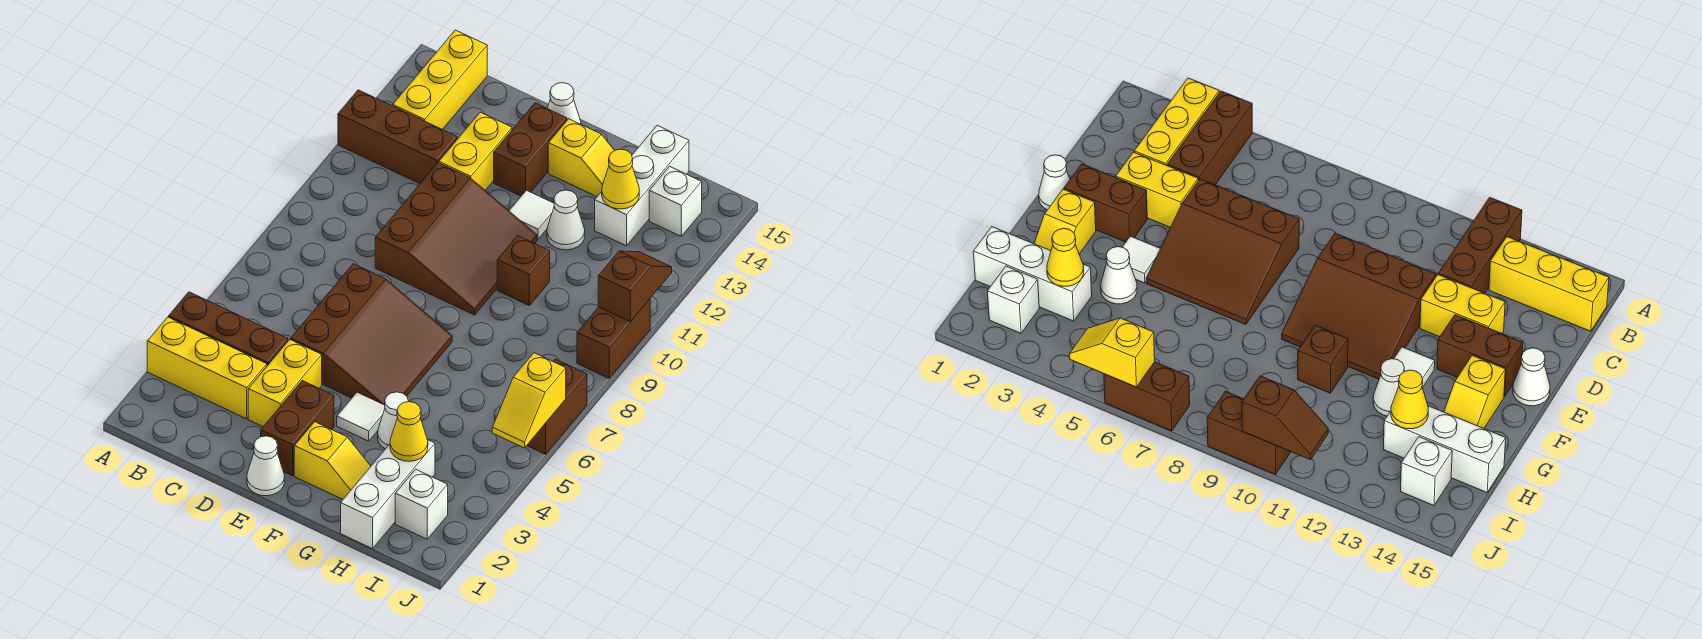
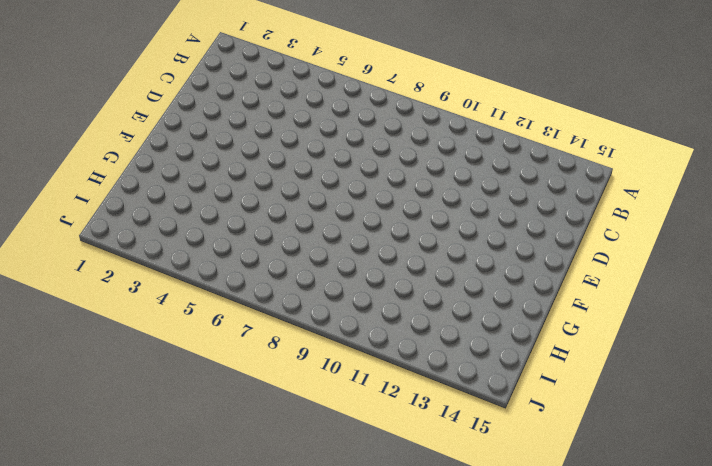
none -> yellow 1x3 brick [147,317,267,419]
none -> brown 1x3 brick [169,292,288,366]
none -> brown 1x3 brick [338,90,457,184]

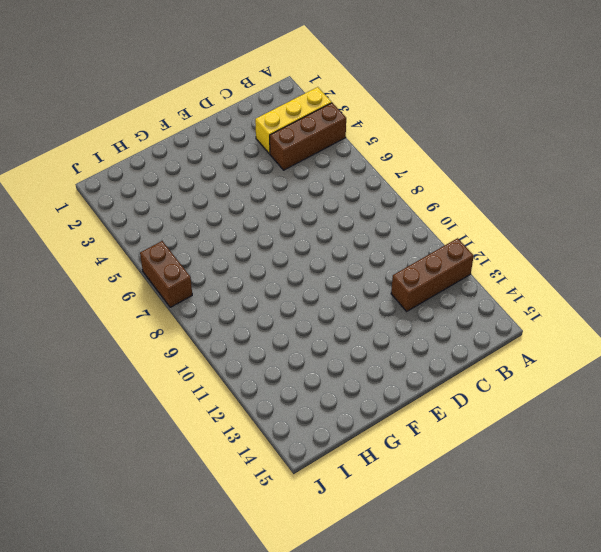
none -> yellow 1x3 brick [393,30,487,129]
none -> yellow 1x2 brick [248,340,322,426]
none -> brown 3x3 slope [291,264,452,405]

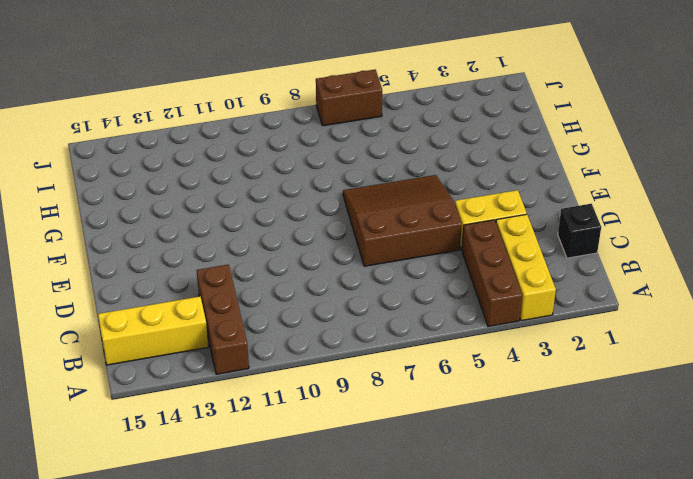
black 1x1 brick [558,204,601,258] -> none
none -> brown 3x3 slope [375,163,537,315]
none -> yellow 1x2 brick [439,112,512,190]
none -> white 1x1 cone [247,436,285,496]

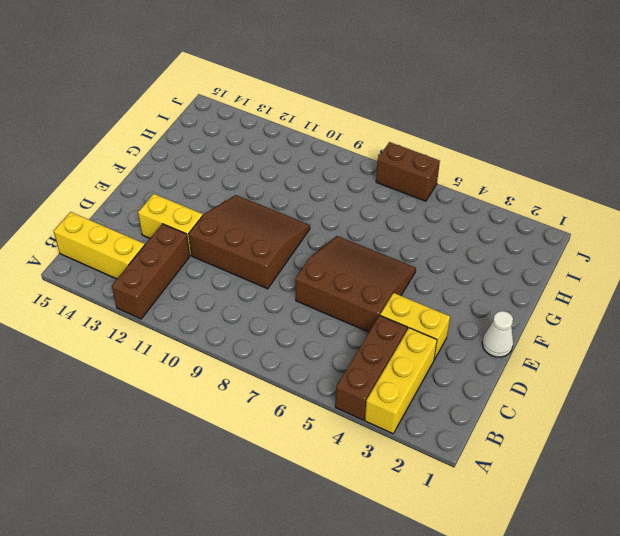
none -> brown 1x2 brick [261,381,334,476]
none -> brown 1x2 brick [494,103,567,196]
none -> white 1x1 cone [547,83,581,124]

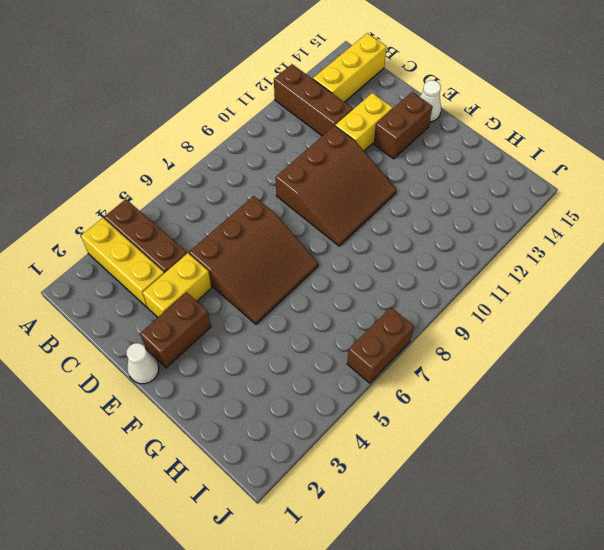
none -> yellow 1x2 slope [294,422,371,499]
none -> white 1x1 tile [337,392,385,441]
none -> white 1x1 tile [509,190,554,239]

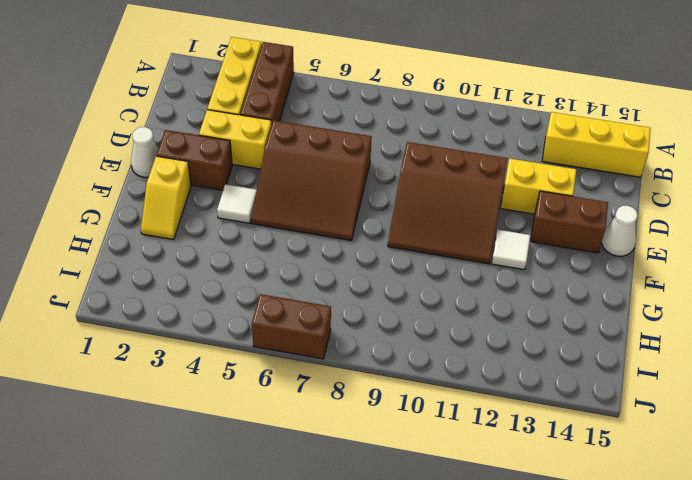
none -> brown 1x3 brick [338,90,457,184]
none -> yellow 1x2 slope [548,119,614,197]
none -> white 1x1 cone [378,392,408,449]

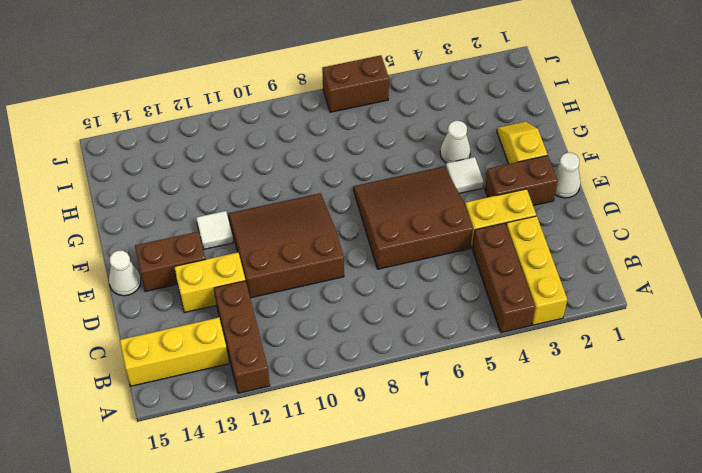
none -> yellow 1x2 slope [548,119,614,197]
none -> brown 1x1 brick [497,236,550,305]
none -> white 1x1 cone [547,190,585,250]

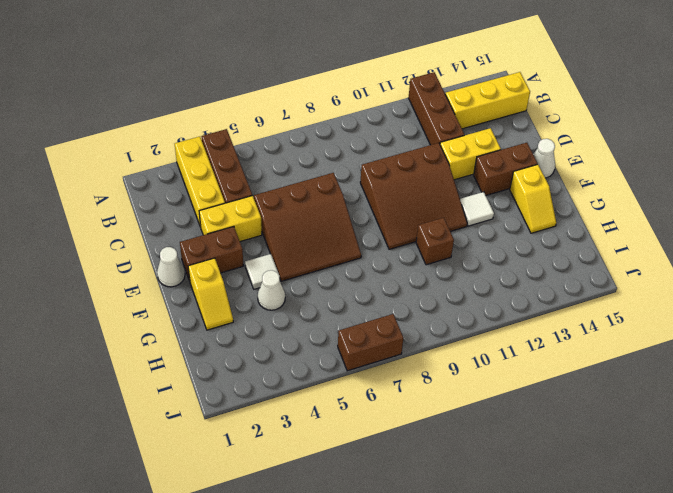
none -> white 1x1 cone [547,190,585,250]
none -> white 1x3 brick [341,440,435,549]
none -> white 1x3 brick [595,125,689,246]

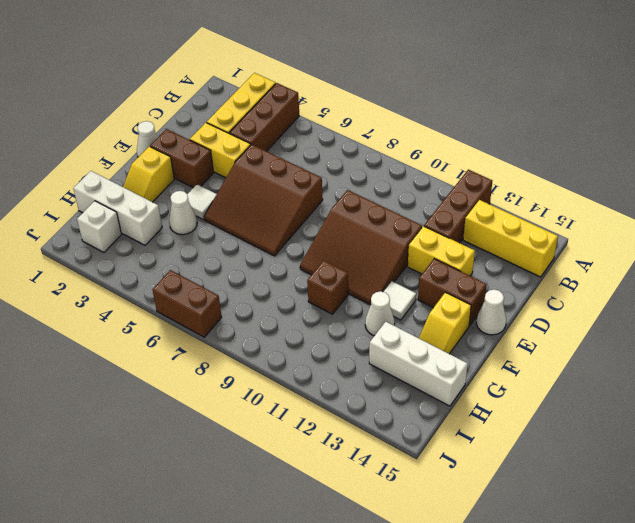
none -> white 1x1 brick [649,166,702,236]
none -> brown 1x2 brick [577,299,650,378]
none -> yellow 1x1 cone [390,402,428,461]

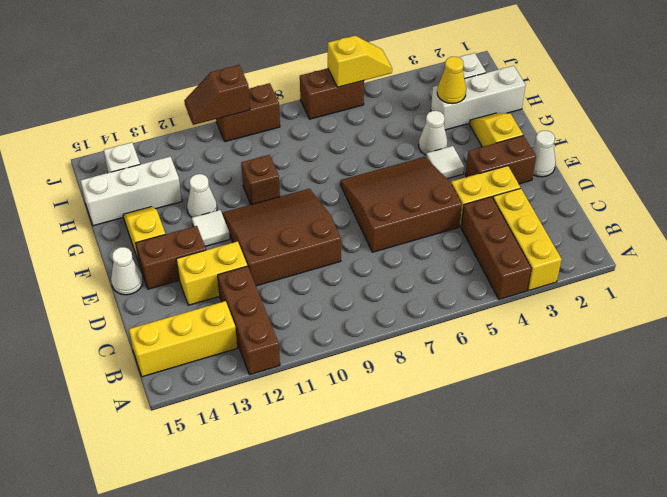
none -> yellow 1x1 cone [602,149,639,209]

